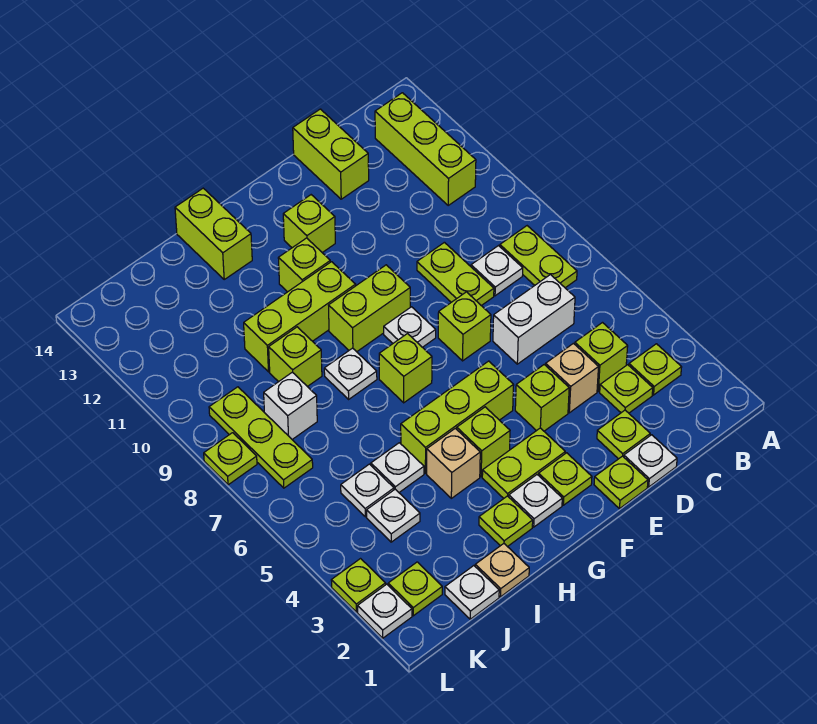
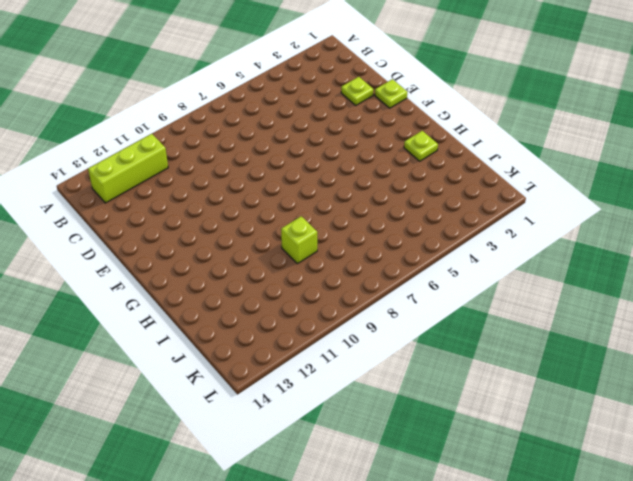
none -> lime 1x1 plate [629,344,682,395]
none -> lime 1x2 plate [500,226,577,288]
none -> lime 1x1 plate [600,365,653,413]
none -> lime 1x1 brick [575,323,628,392]

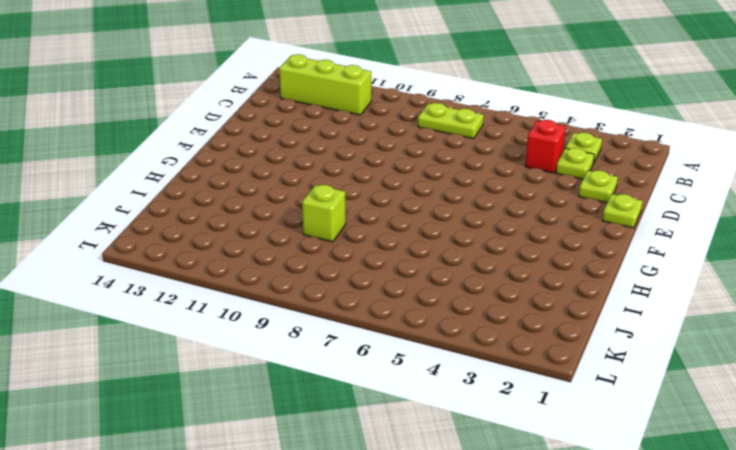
red 1x1 brick [525,120,566,173] -> lime 1x1 brick [575,323,628,392]
none -> white 1x2 brick [493,275,575,364]
none -> white 1x1 plate [471,246,523,296]
none -> white 1x1 plate [624,435,677,487]
none -> tan 1x1 brick [546,343,598,413]

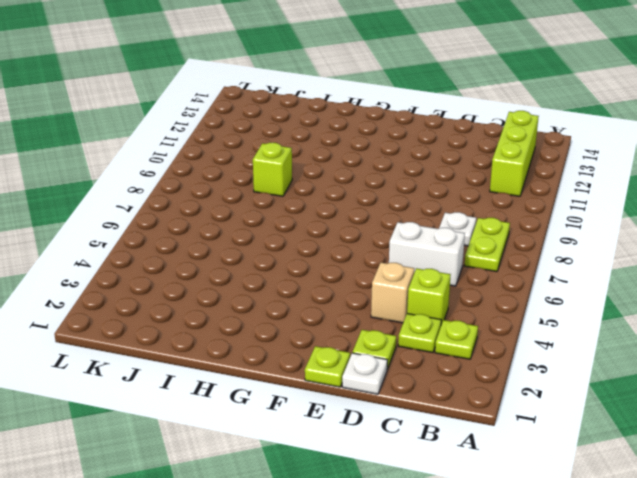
none -> lime 1x2 plate [417,242,494,306]
none -> lime 1x2 brick [293,109,369,199]
none -> lime 1x1 brick [515,365,569,431]
none -> lime 1x1 brick [438,292,491,361]

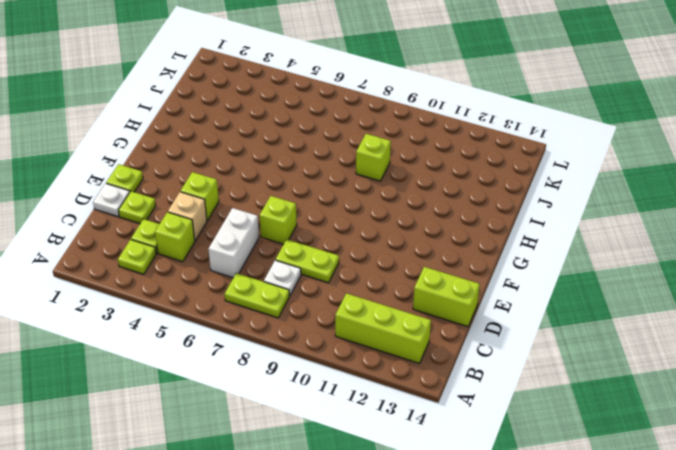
none -> lime 1x1 plate [539,453,592,505]
none -> lime 1x2 plate [482,428,565,498]
none -> lime 1x3 brick [401,361,514,473]
none -> white 1x1 plate [384,307,436,347]

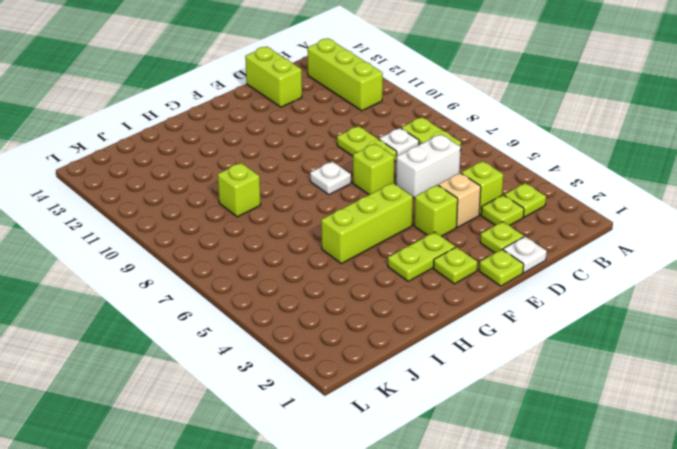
none -> lime 1x2 brick [329,265,410,352]
none -> lime 1x1 brick [283,195,335,253]
none -> white 1x1 plate [509,475,562,527]
none -> lime 1x1 brick [457,407,510,477]

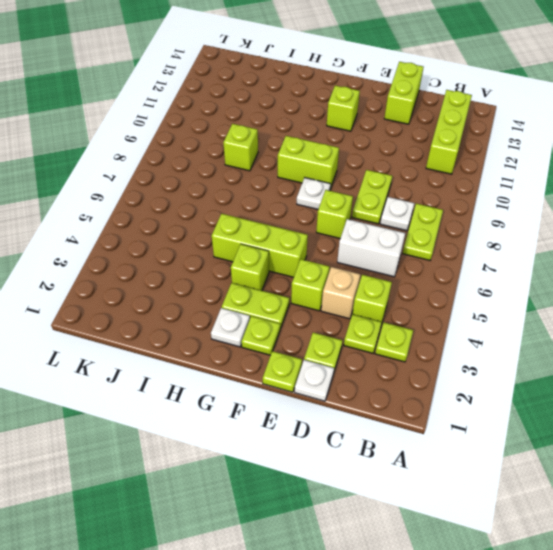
none -> lime 1x1 brick [379,334,432,403]
none -> lime 1x3 brick [244,262,356,372]
none -> lime 1x1 brick [278,238,330,292]
none -> lime 1x1 plate [479,496,533,547]

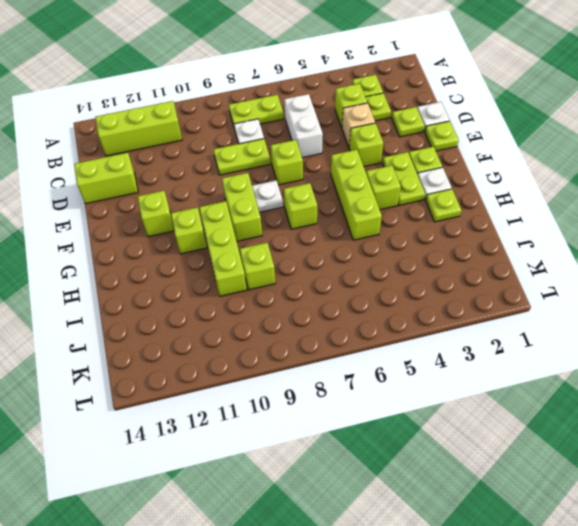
none -> tan 1x1 brick [427,428,480,498]
none -> white 1x1 plate [324,348,377,399]
none -> lime 1x2 brick [175,188,252,279]
none -> tan 1x1 plate [475,544,529,597]

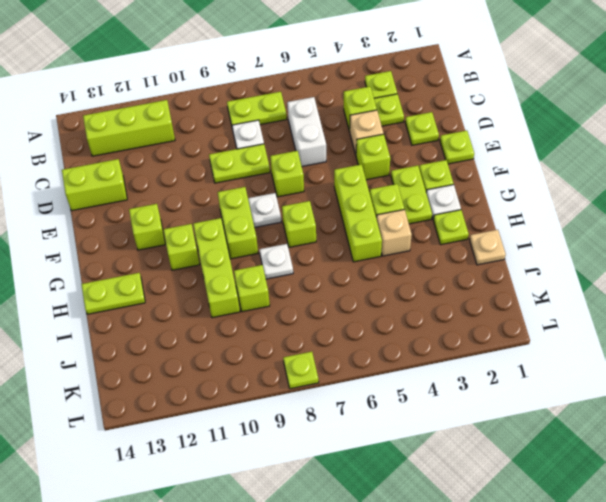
lime 1x2 plate [81,273,145,314] -> lime 1x2 brick [175,188,252,279]
none -> white 1x1 plate [624,435,677,487]
none -> white 1x1 plate [371,443,424,492]
none -> white 1x1 plate [445,566,499,619]
none -> white 1x1 plate [367,489,420,542]

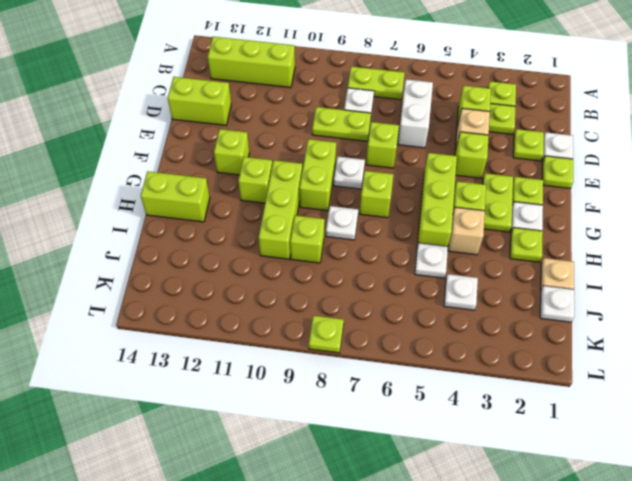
none -> white 1x1 plate [341,464,394,517]
none -> white 1x1 brick [264,372,317,439]
none -> lime 1x1 plate [388,562,442,616]
none -> lime 1x3 plate [209,387,313,488]

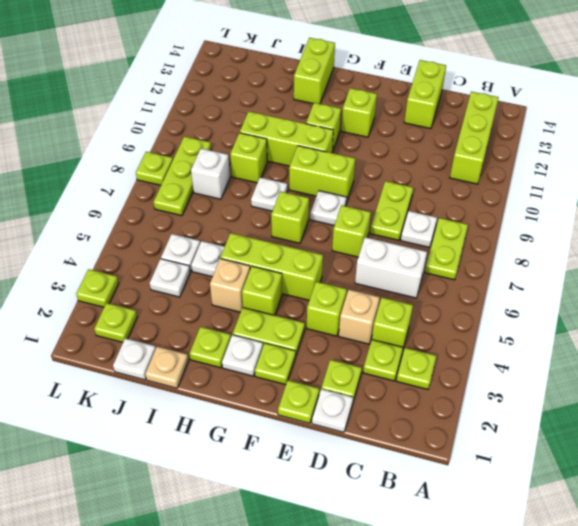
none -> white 1x1 plate [358,584,412,638]

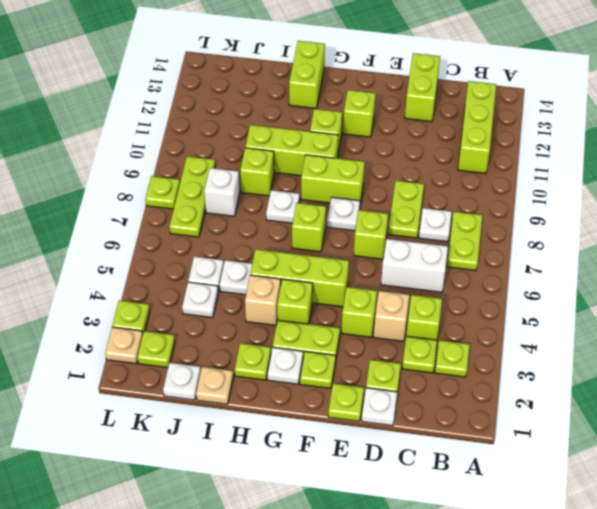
tan 1x1 plate [105,327,143,364] -> white 1x1 plate [358,584,412,638]

